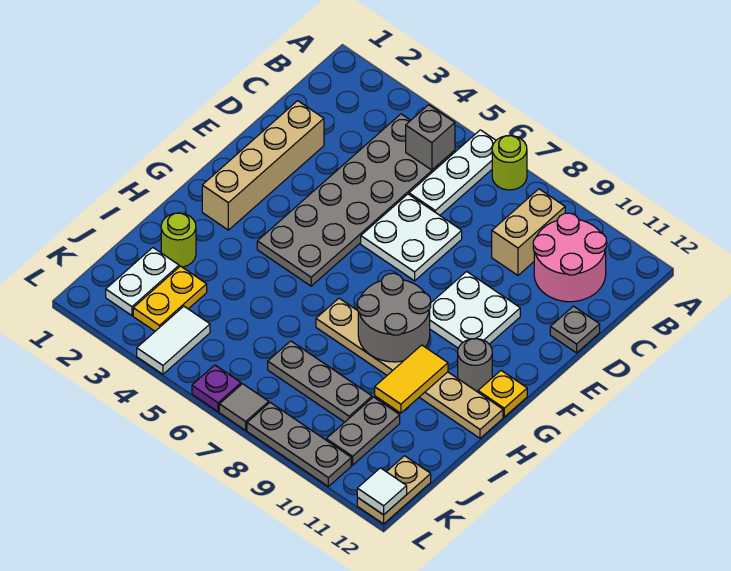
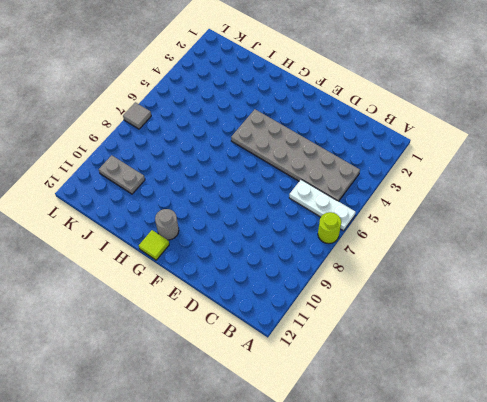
lime 1x1 tile [139,230,169,260] -> yellow 1x1 plate [478,371,527,417]
none -> tan 1x2 brick [492,189,565,275]
none -> pink 2x2 round brick [533,213,607,302]
none -> tan 1x4 brick [202,101,324,230]

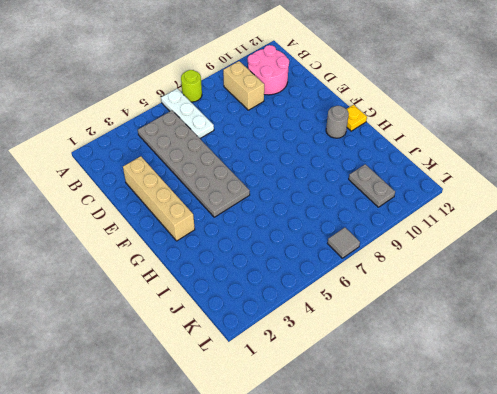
none -> white 2x2 plate [361,194,462,281]
none -> grey 1x1 plate [550,306,600,353]
none -> white 2x2 plate [430,272,520,348]

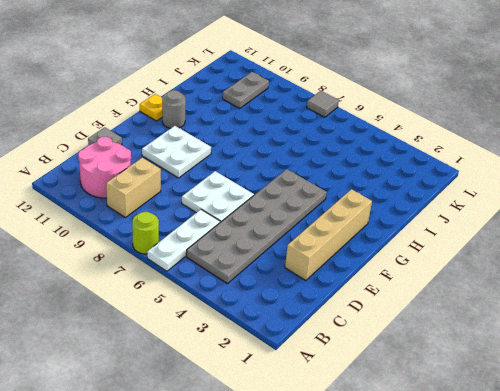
none -> tan 1x6 plate [316,298,503,438]
none -> lime 1x1 round brick [161,213,196,267]
none -> white 1x2 plate [106,248,179,315]

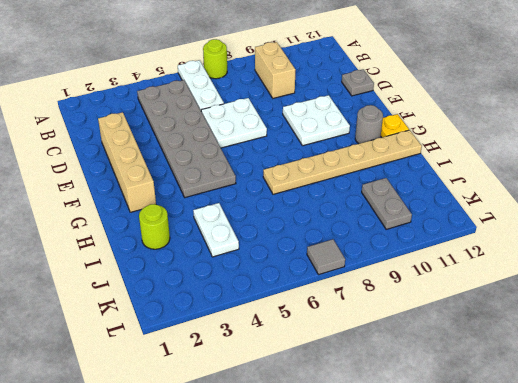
white 1x2 plate [193,203,239,257] -> white 1x2 plate moved to [106,248,179,315]
none -> pink 2x2 round brick [533,213,607,302]
none -> yellow 1x2 plate [133,266,207,331]
none -> grey 1x3 plate [268,341,372,422]

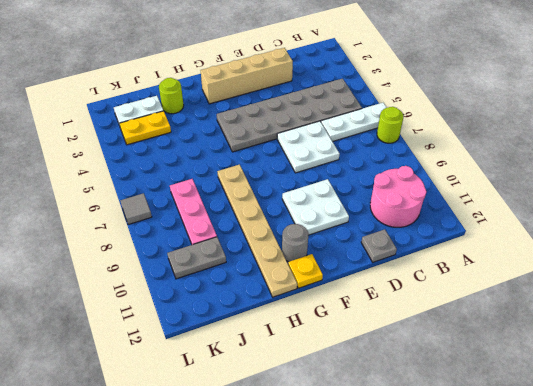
pink 1x3 plate [170,179,217,245] -> grey 1x3 plate [268,341,372,422]
none -> tan 1x2 brick [492,189,565,275]
none -> white 1x2 tile [137,306,210,374]
none -> tan 1x2 plate [357,456,431,524]

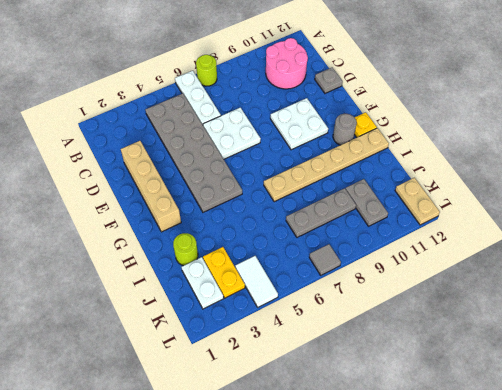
none -> tan 1x2 brick [492,189,565,275]
none -> purple 1x1 plate [192,365,241,412]
none -> grey 1x3 plate [247,403,351,486]

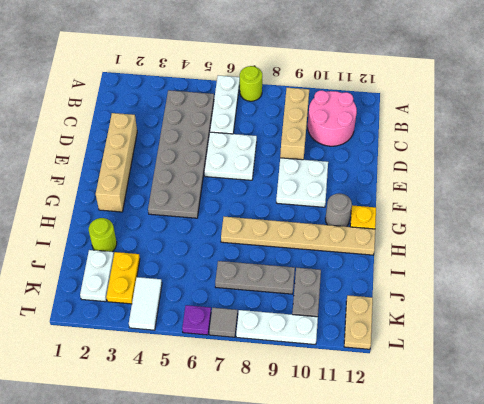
tan 1x3 brick [280,88,309,160] -> tan 1x2 brick [492,189,565,275]
white 1x3 plate [236,310,318,345] -> grey 1x3 plate [247,403,351,486]
none -> grey 1x1 plate [550,306,600,353]
none -> grey 1x1 brick [406,105,455,170]
none -> grey 2x2 round brick [357,273,431,362]

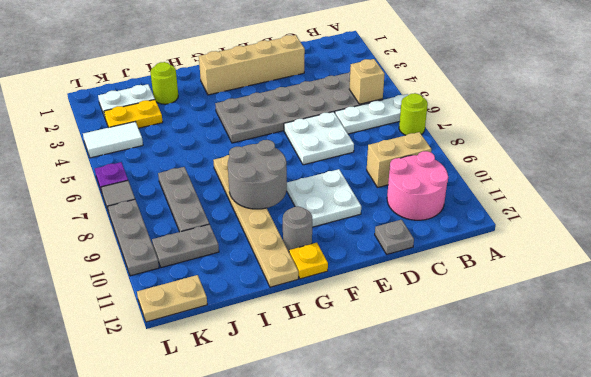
tan 1x1 brick [349,59,385,104] -> grey 1x1 brick [406,105,455,170]
none -> yellow 1x2 tile [375,345,448,413]
none -> white 1x1 tile [357,468,407,515]

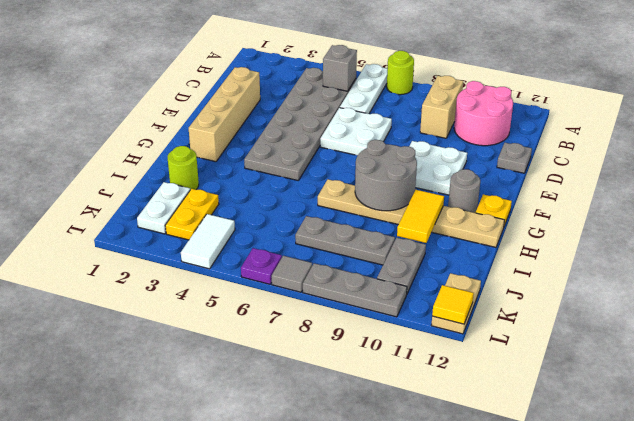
yellow 1x1 tile [432,285,474,324] -> white 1x1 tile [357,468,407,515]

